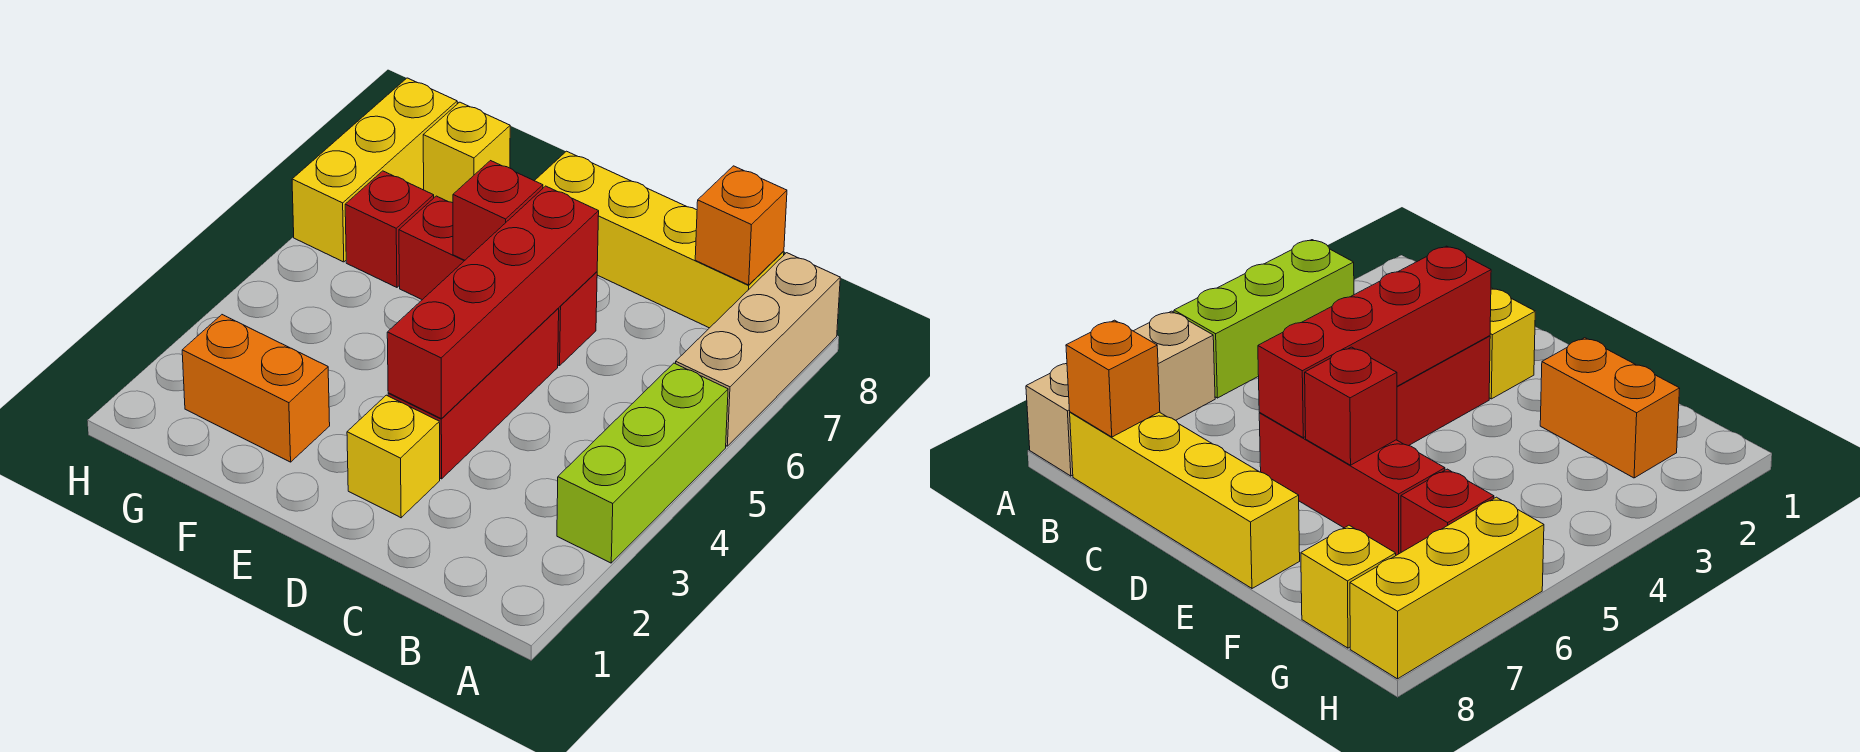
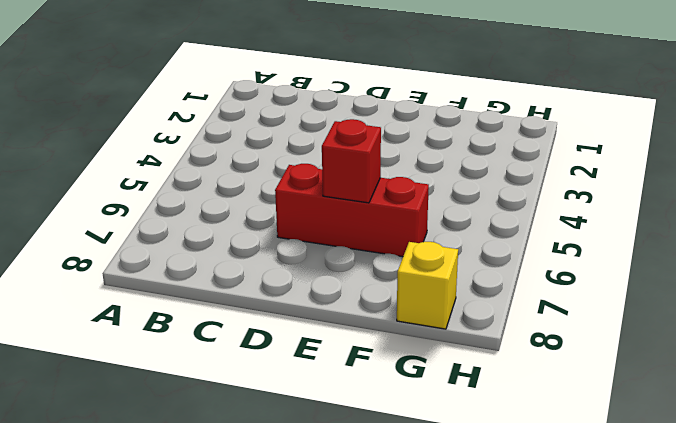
none -> lime 1x3 brick [557,363,728,563]
none -> tan 1x3 brick [676,253,840,446]
none -> yellow 1x4 brick [535,151,784,328]

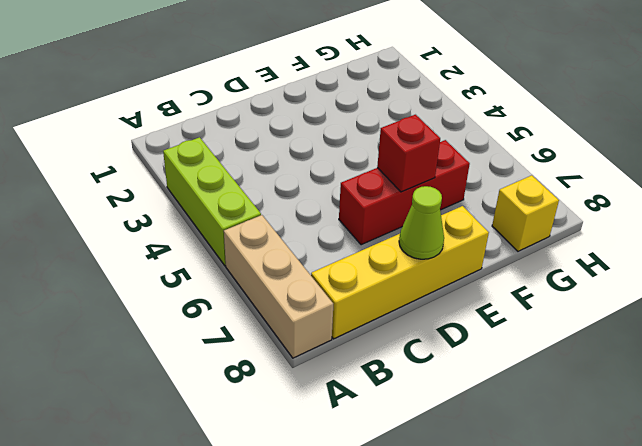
lime 1x1 cone [399,186,444,259] -> none
none -> yellow 1x1 brick [347,395,440,518]
none -> red 1x3 brick [388,309,559,479]
none -> orange 1x2 brick [182,315,330,462]

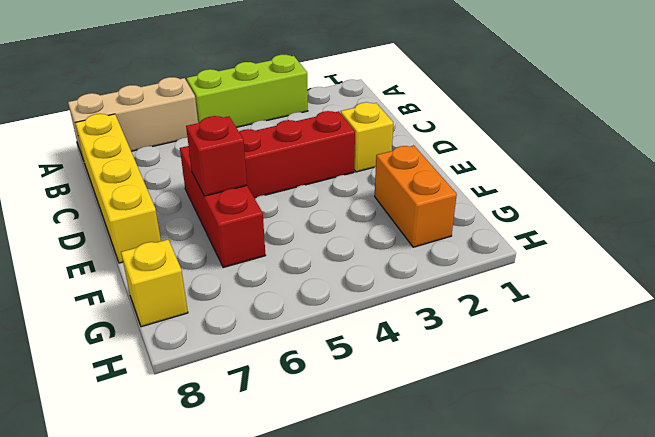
none -> red 1x1 brick [345,171,434,287]
none -> yellow 1x3 brick [292,78,457,262]
none -> orange 1x1 brick [695,166,787,285]

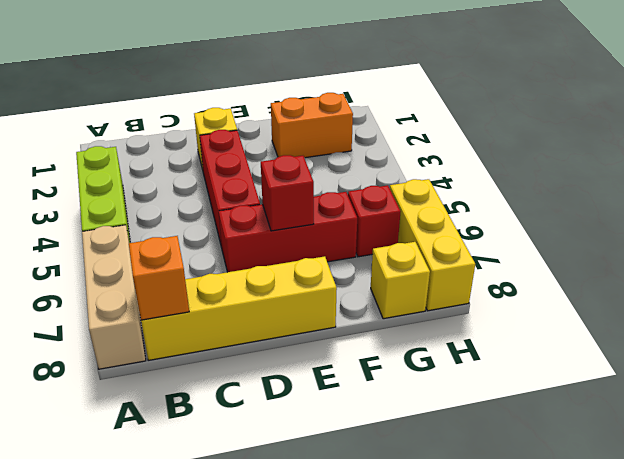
none -> red 1x4 brick [387,186,599,418]

